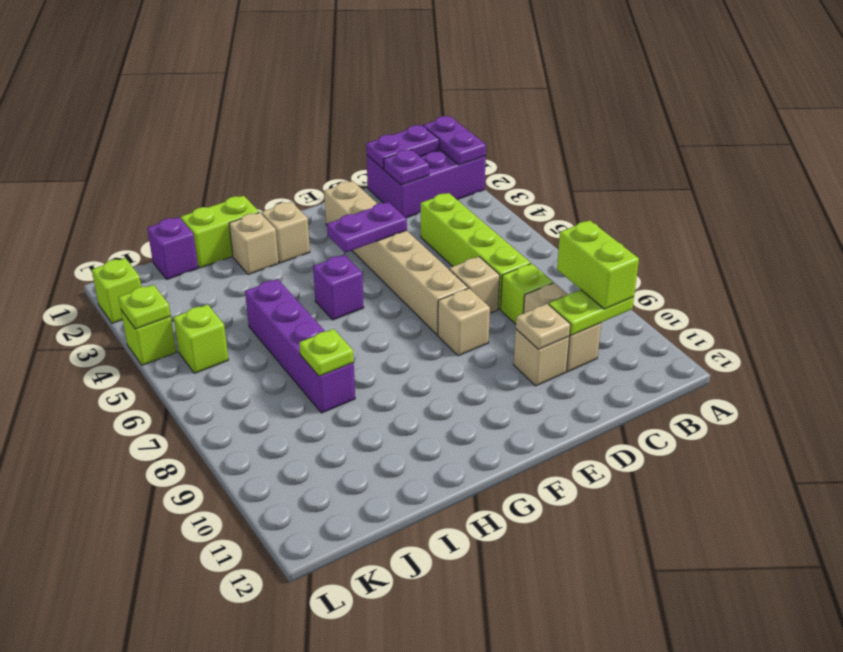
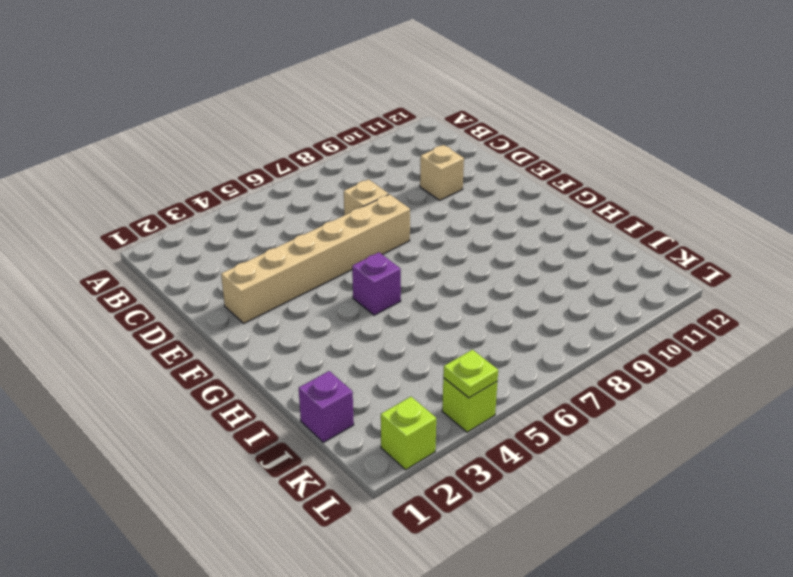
none -> purple 2x3 brick [367,149,486,218]
none -> lime 1x4 brick [421,193,531,309]
none -> lime 1x1 brick [501,264,553,324]

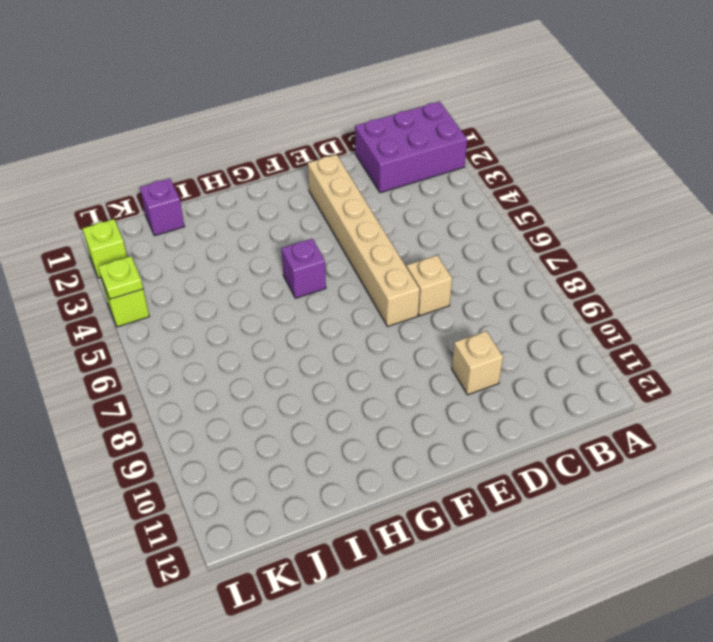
none -> lime 1x4 brick [421,193,531,309]
none -> lime 1x1 brick [501,264,553,324]
none -> tan 1x2 brick [524,283,601,372]

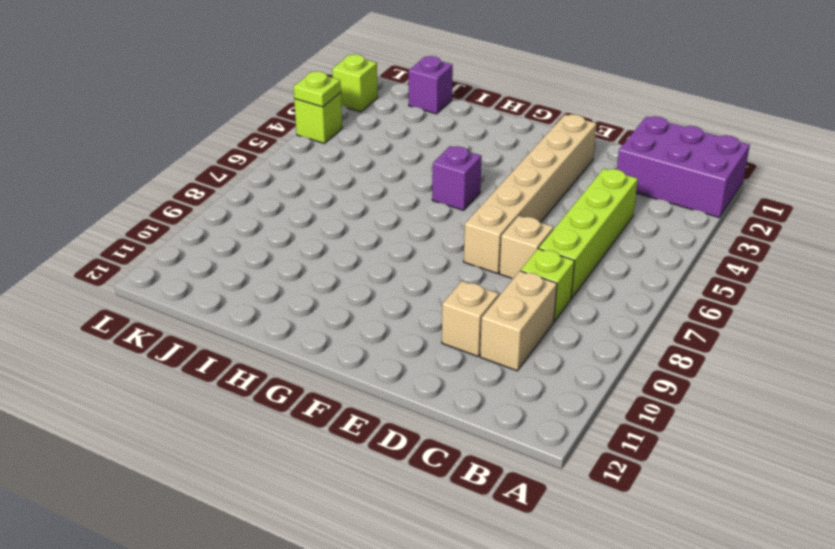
none -> tan 1x1 brick [438,288,490,356]
none -> tan 1x1 brick [261,202,310,263]
none -> lime 1x2 brick [181,196,259,268]

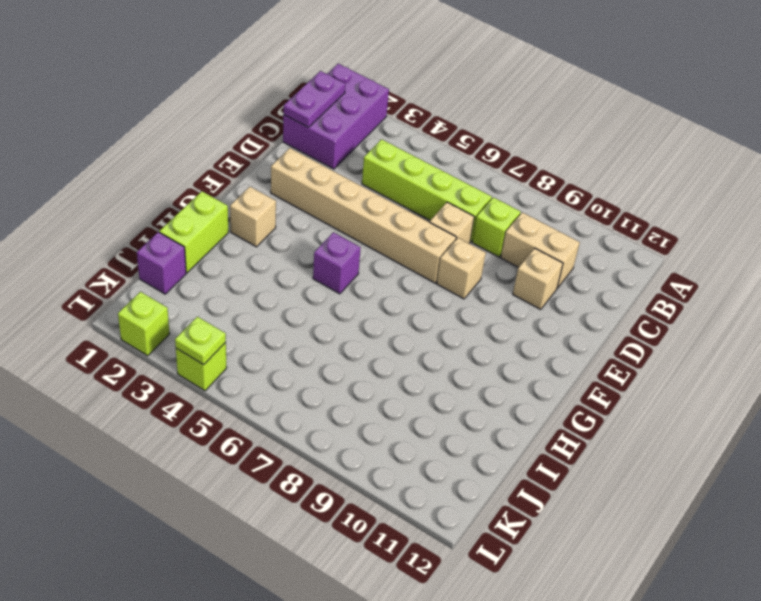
none -> tan 1x1 brick [229,213,279,275]
none -> purple 1x4 brick [245,279,355,413]
none -> lime 1x1 brick [173,305,229,373]

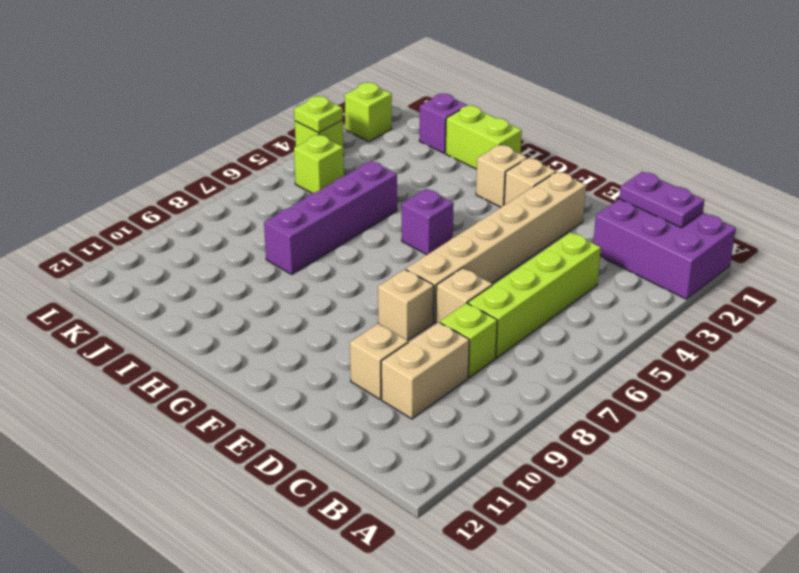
tan 1x1 brick [504,158,556,205] -> tan 1x1 brick moved to [229,213,279,275]
none -> purple 1x2 plate [423,116,486,165]
none -> lime 1x2 plate [549,290,634,335]
none -> purple 1x1 plate [384,150,429,185]

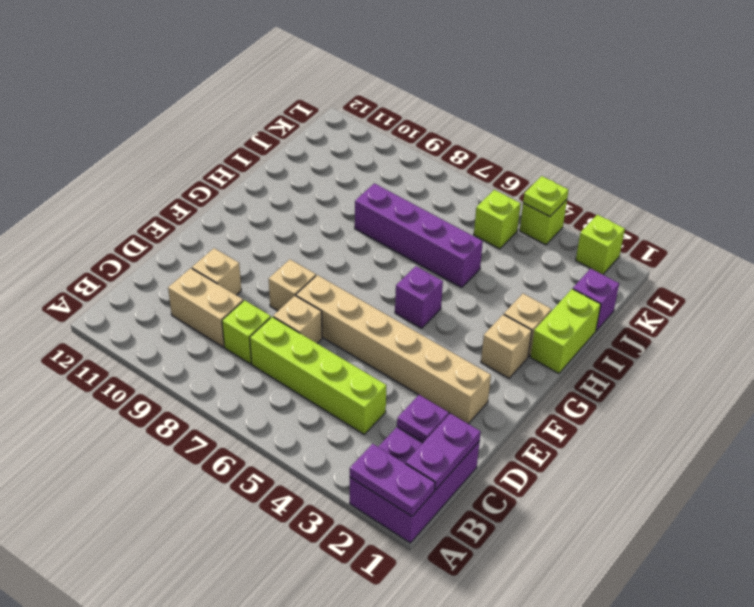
none -> lime 1x2 plate [549,290,634,335]
none -> tan 1x1 plate [516,304,571,349]
none -> purple 1x2 plate [327,202,407,253]

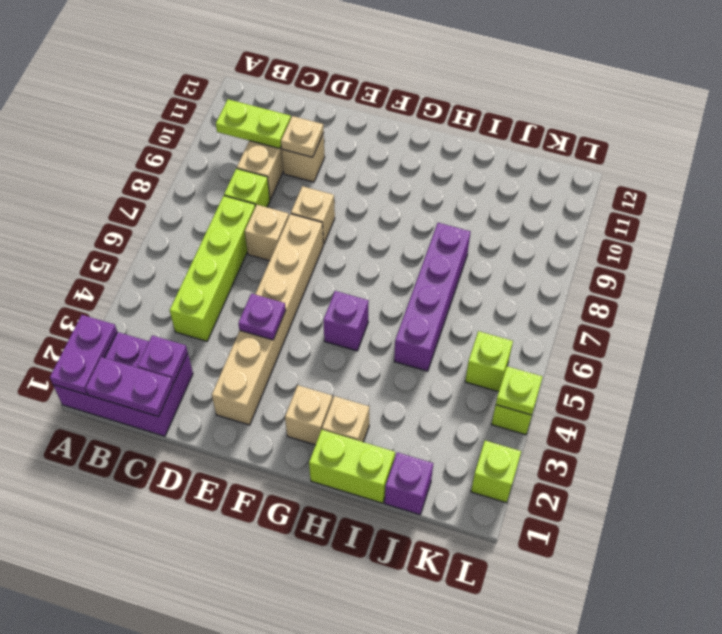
purple 1x1 plate [238,294,286,340] -> purple 1x2 plate [327,202,407,253]
none -> lime 1x1 plate [299,329,354,376]
none -> lime 1x2 brick [557,220,639,309]

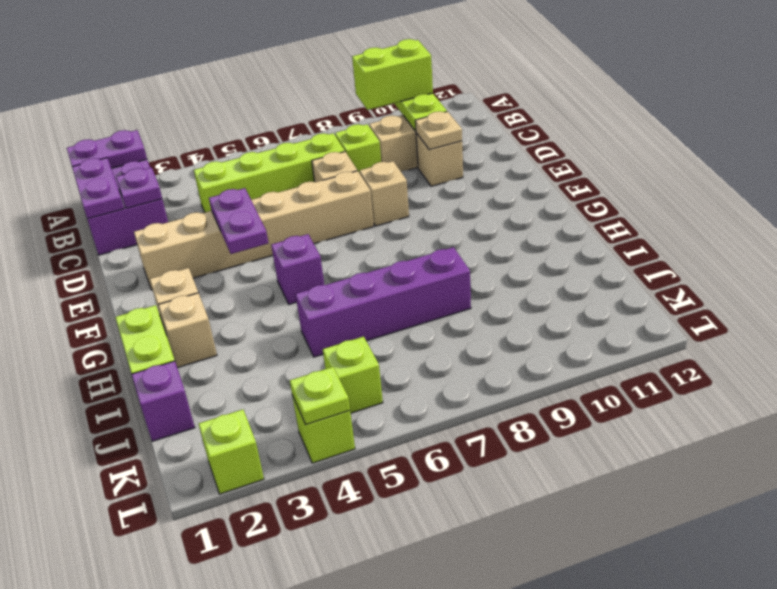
none -> lime 1x1 plate [299,329,354,376]

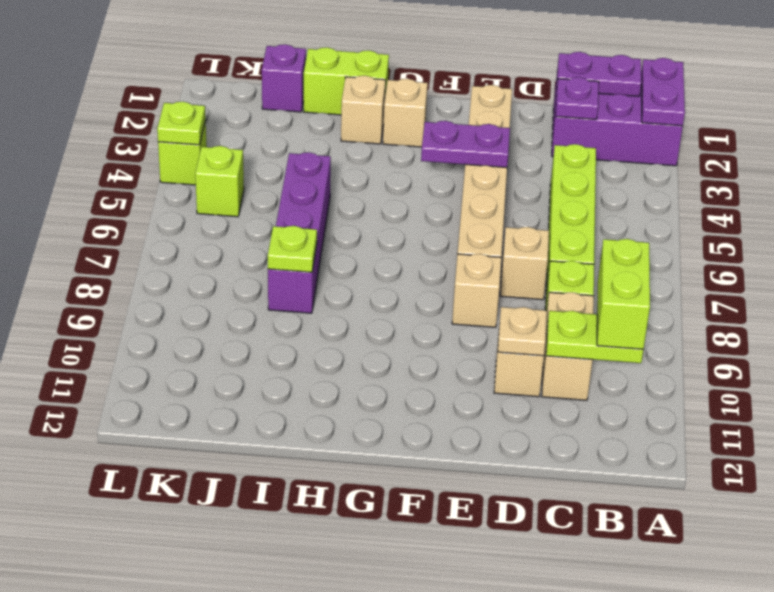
none -> purple 1x1 brick [313,255,364,320]
none -> lime 1x1 brick [92,258,141,323]

